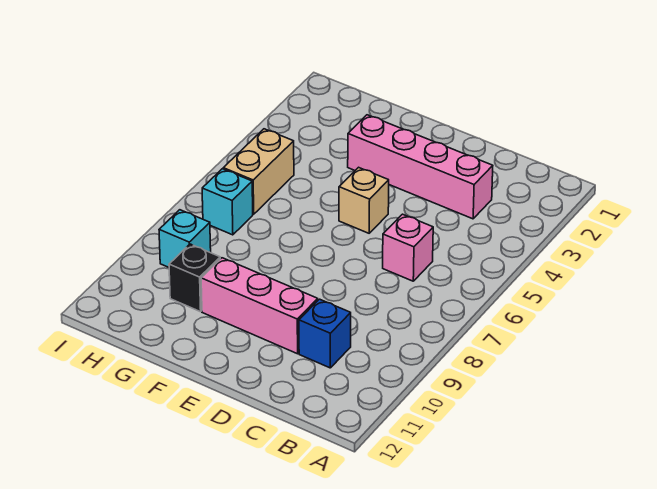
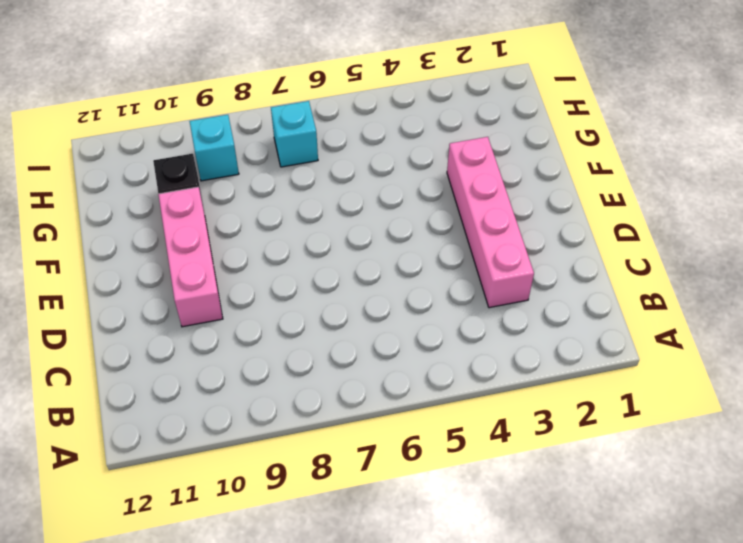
none -> pink 1x1 brick [383,214,433,281]
none -> blue 1x1 brick [299,299,351,368]

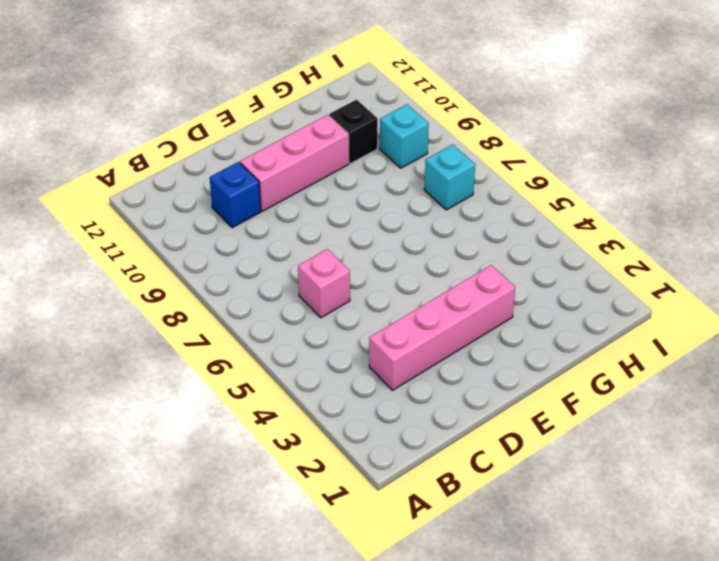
none -> tan 1x1 brick [339,167,389,233]
none -> tan 1x2 brick [223,129,294,214]

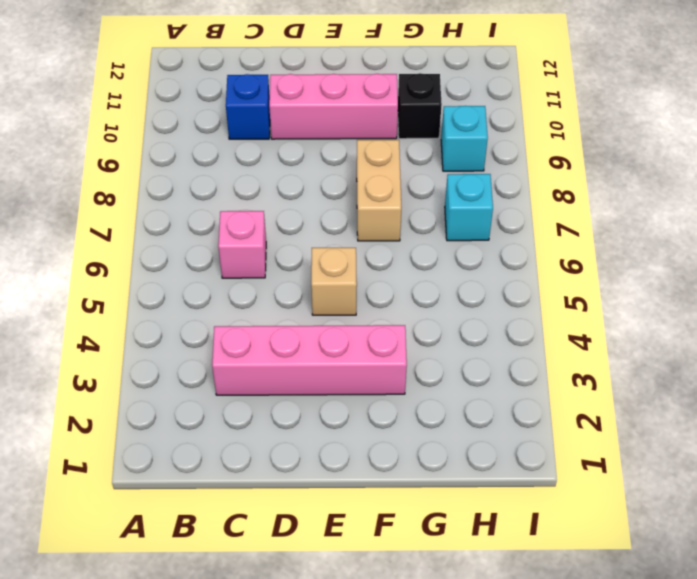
tan 1x2 brick [357,140,401,241] -> tan 1x2 brick moved to [223,129,294,214]

